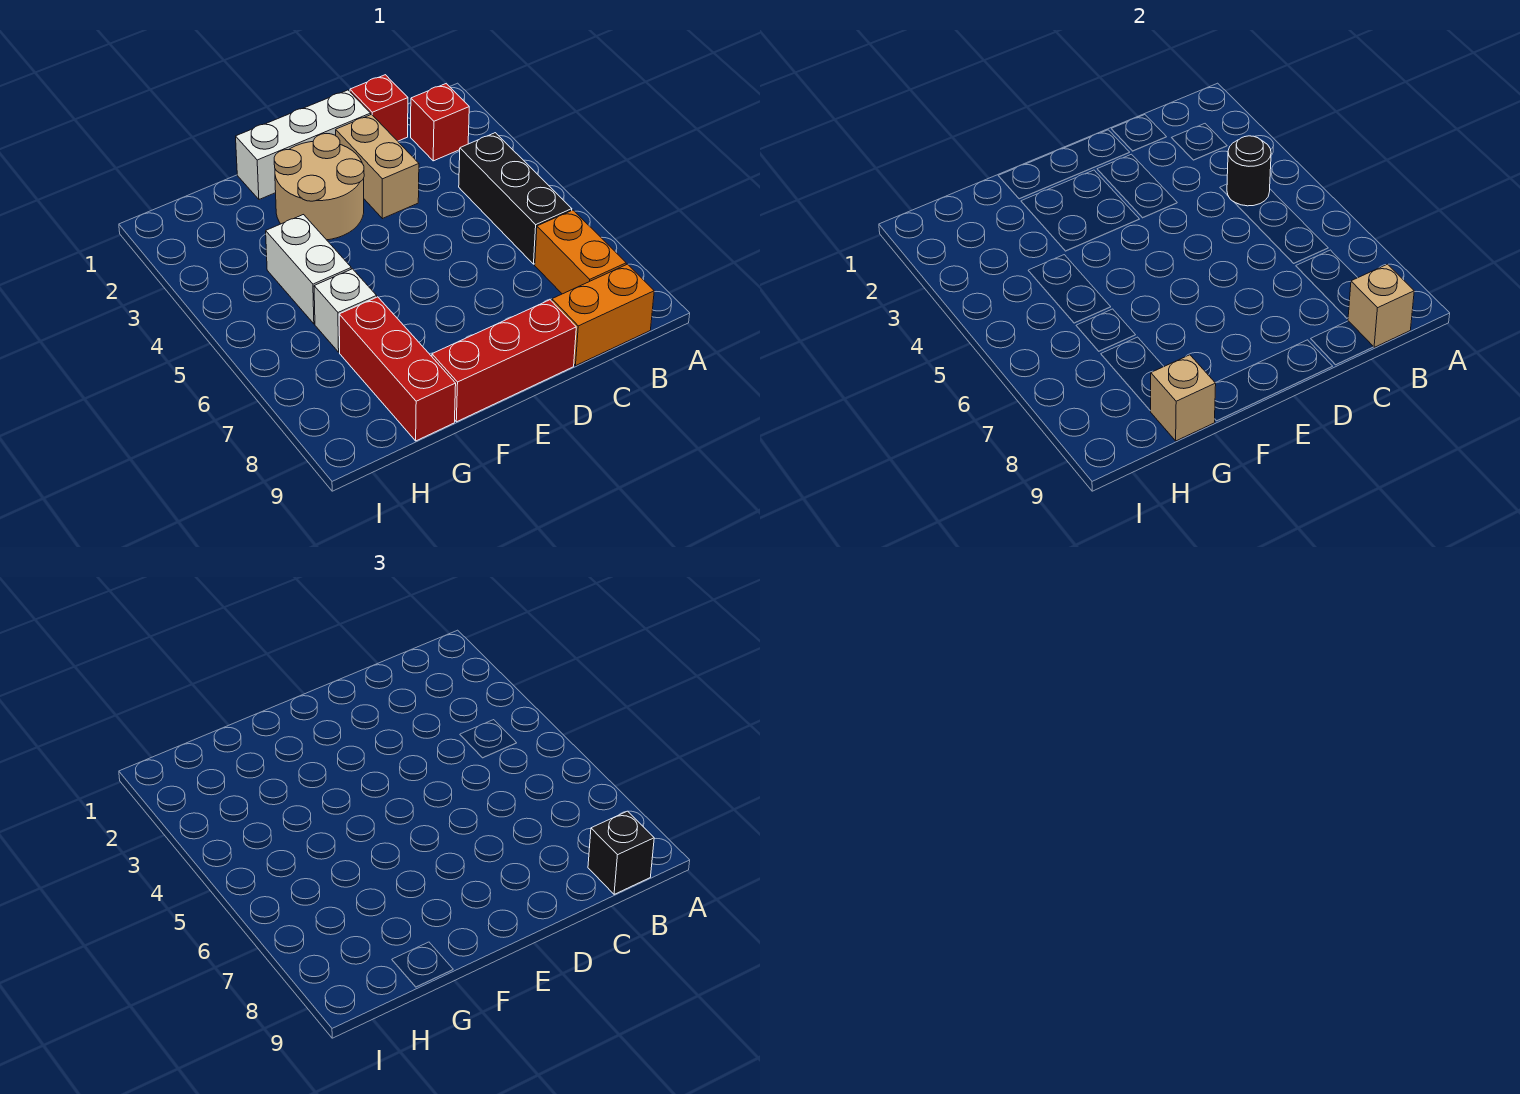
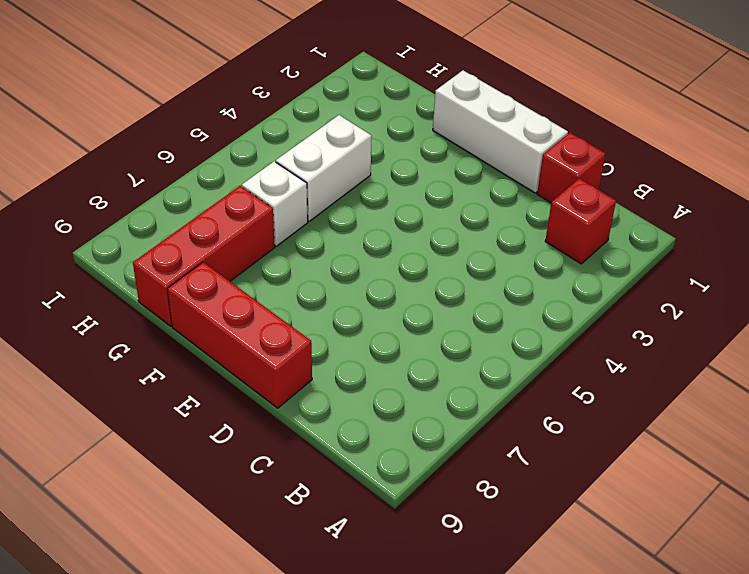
none -> black 1x3 brick [459,133,572,264]
none -> orange 1x2 brick [535,210,626,294]
none -> orange 1x2 brick [552,264,654,366]

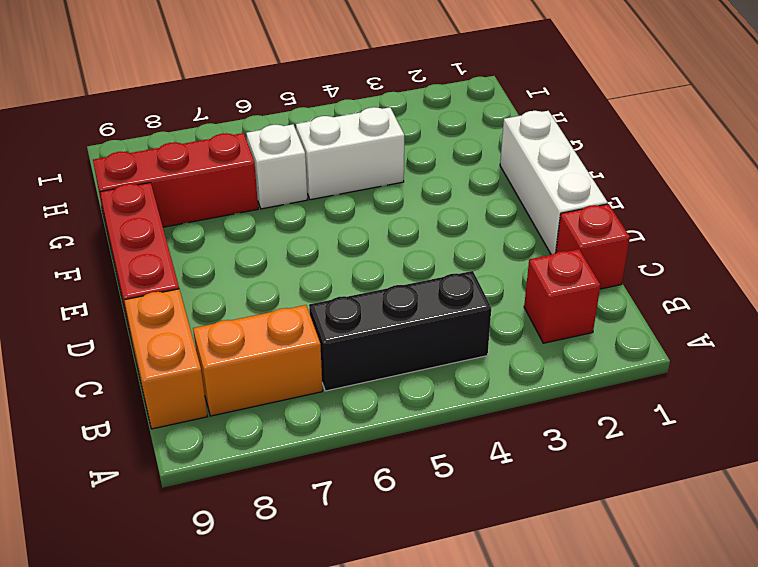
none -> tan 1x2 brick [336,115,419,219]
none -> tan 2x2 round brick [274,134,364,240]
none -> black 1x1 round brick [1227,136,1271,206]

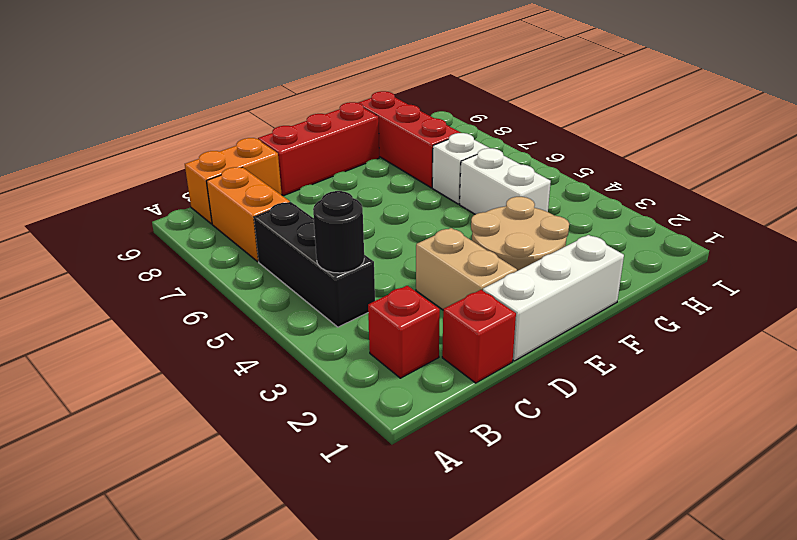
none -> tan 1x1 brick [1348,264,1414,347]
none -> tan 1x1 brick [1151,355,1216,441]
none -> black 1x1 brick [588,811,654,894]

